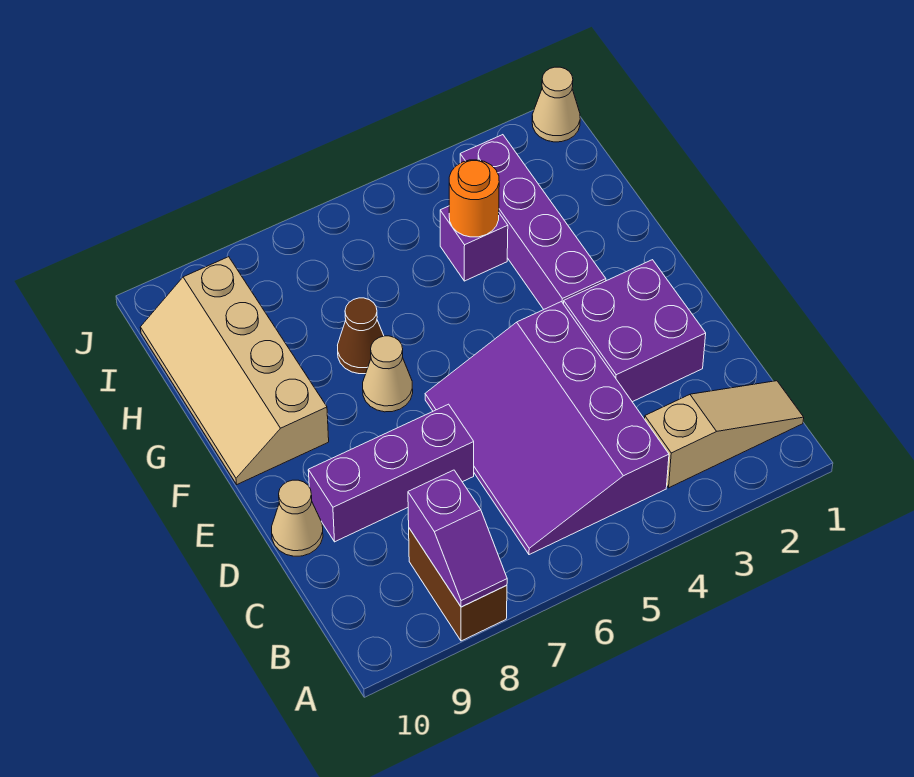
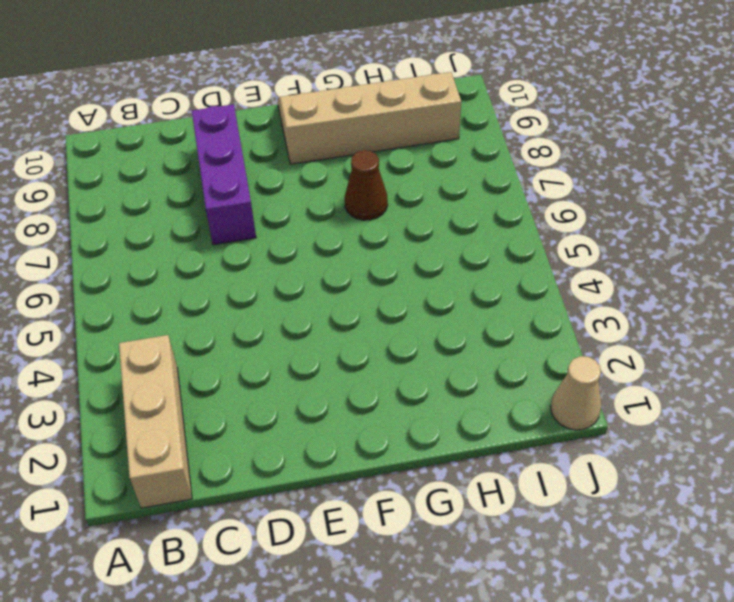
tan 1x3 brick [119,335,192,508] -> tan 1x3 slope [645,381,804,488]
none -> brown 1x2 brick [409,528,507,641]
none -> purple 3x4 slope [425,302,669,555]
none -> purple 2x2 brick [564,260,706,402]

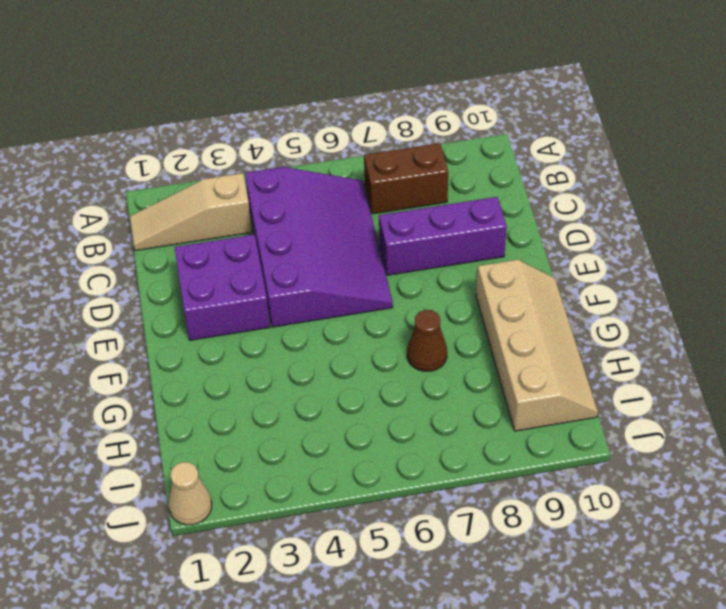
brown 1x2 brick [364,143,448,214] -> brown 1x2 brick turned to [409,528,507,641]
none -> tan 1x1 cone [272,480,323,556]
none -> purple 1x4 brick [460,135,606,309]
none -> tan 1x1 cone [363,336,413,412]

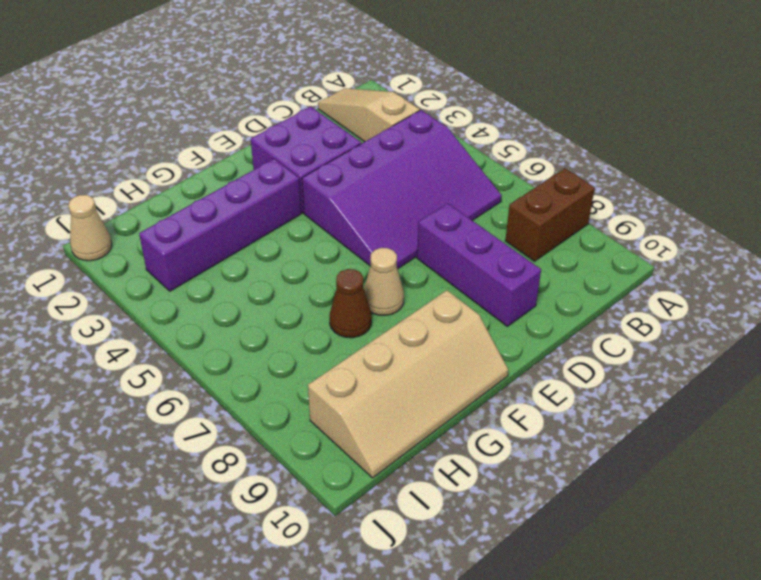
none -> tan 1x1 cone [272,480,323,556]
none -> purple 1x1 brick [440,206,508,281]
none -> purple 1x2 slope [408,470,507,607]

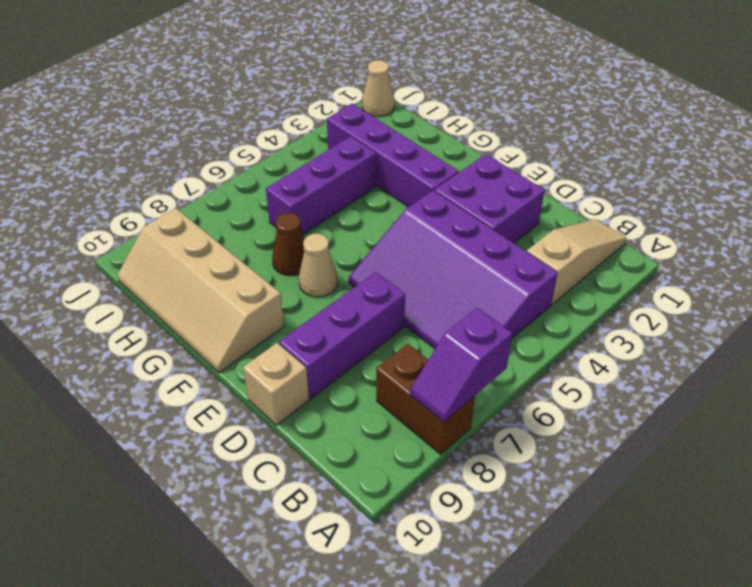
purple 1x2 slope [410,308,512,422] -> purple 1x2 slope turned to [408,470,507,607]
tan 1x1 brick [243,343,309,425] -> tan 1x1 cone [272,480,323,556]
purple 1x3 brick [266,136,376,234] -> purple 1x1 brick [440,206,508,281]
none -> orange 1x1 round brick [449,160,499,237]

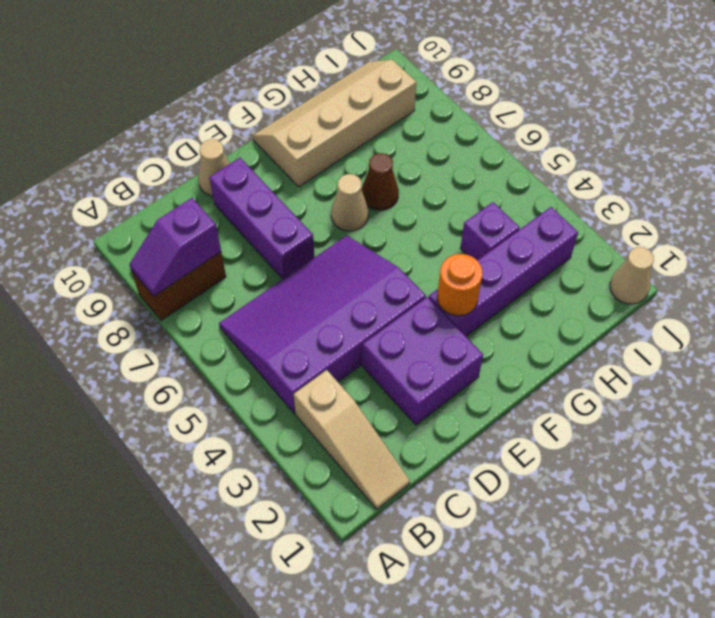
orange 1x1 round brick [437,254,483,316] -> orange 1x1 round brick moved to [449,160,499,237]

